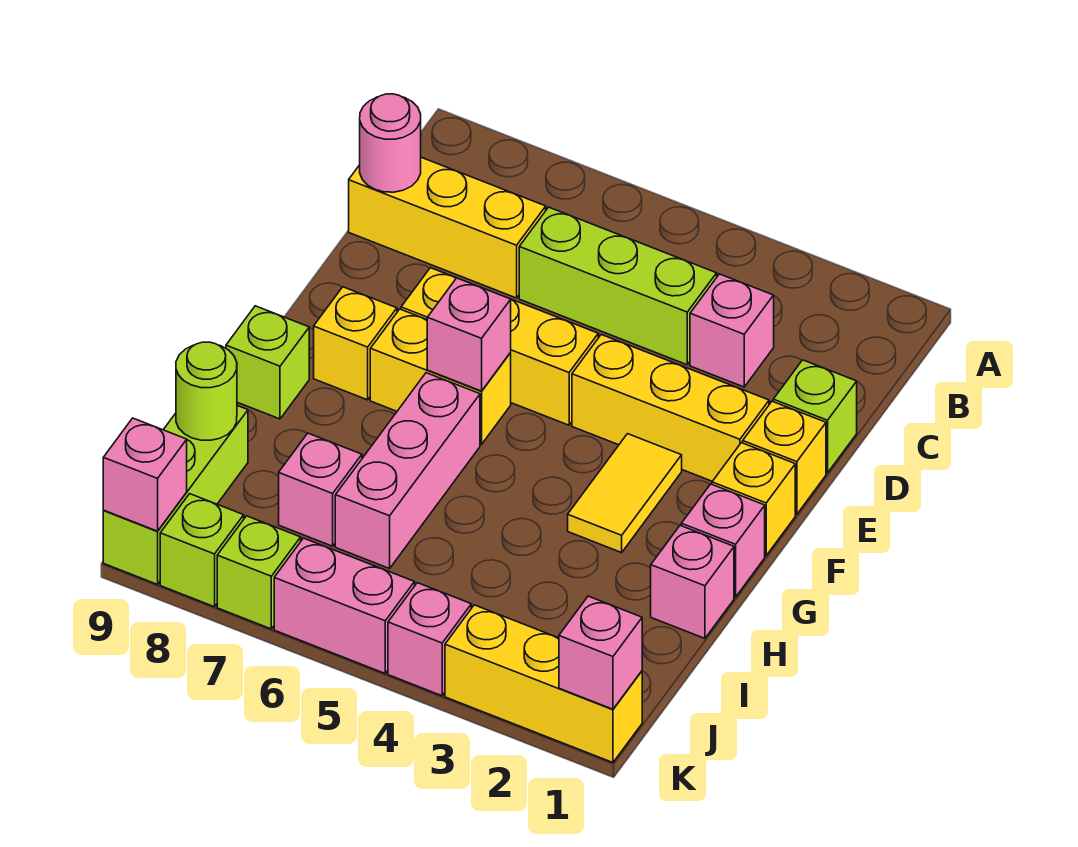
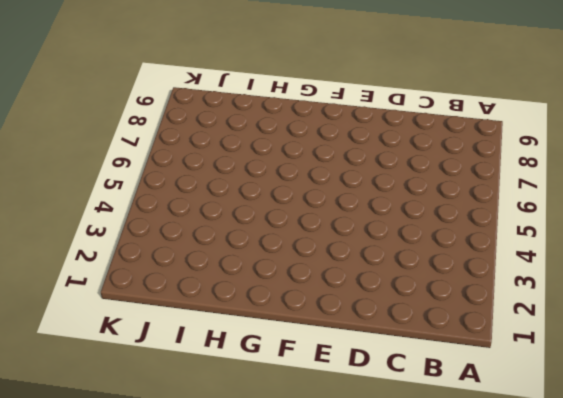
none -> pink 1x1 brick [690,274,774,387]
none -> lime 1x3 brick [519,207,717,365]
none -> yellow 1x3 brick [349,157,546,298]

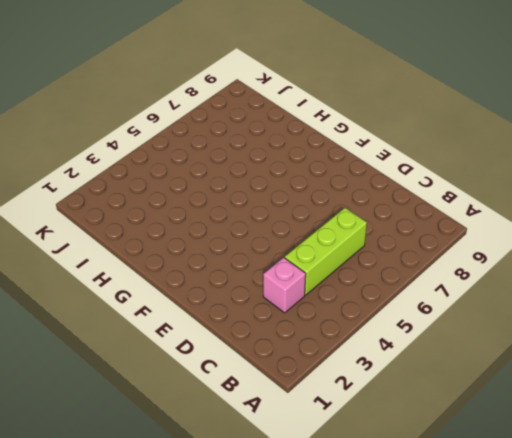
none -> yellow 1x3 brick [349,157,546,298]
none -> lime 1x1 brick [773,360,857,473]
none -> yellow 1x1 brick [743,401,826,514]

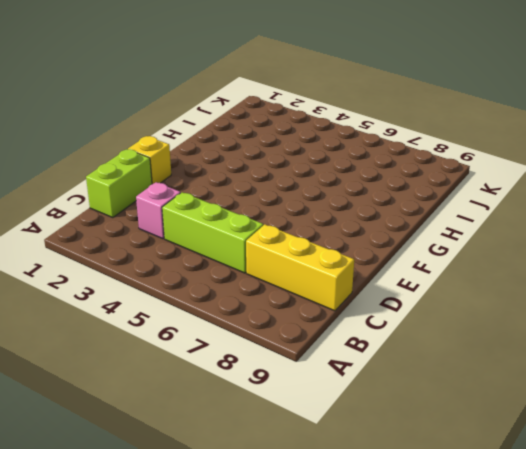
lime 1x2 brick [86,149,152,218] -> lime 1x1 brick [773,360,857,473]
none -> yellow 1x3 brick [572,335,769,481]
none -> yellow 1x3 brick [401,268,598,425]
none -> yellow 1x1 brick [712,443,795,556]

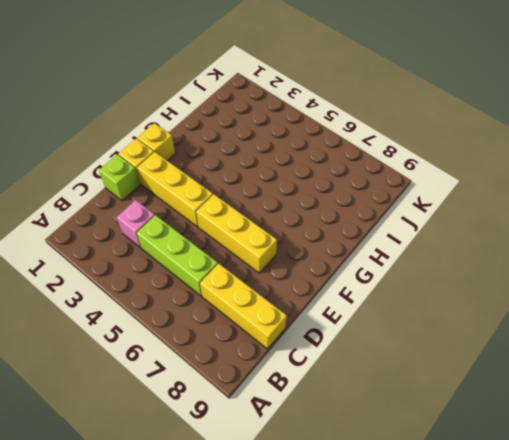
none -> yellow 1x2 tile [568,434,682,553]
none -> yellow 1x2 brick [370,309,511,444]
none -> yellow 1x1 brick [314,287,397,400]

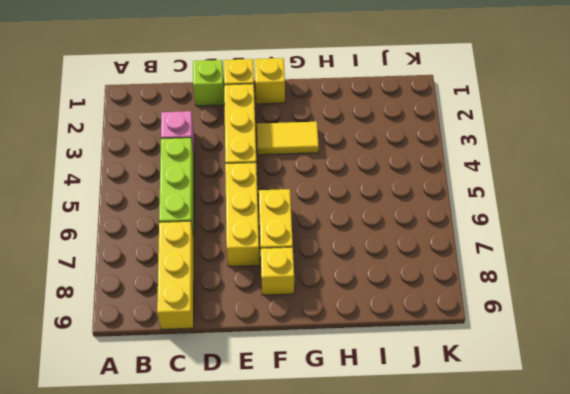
none -> pink 1x1 brick [681,484,765,597]
none -> pink 1x3 brick [335,373,480,568]
none -> lime 1x1 brick [226,306,309,419]

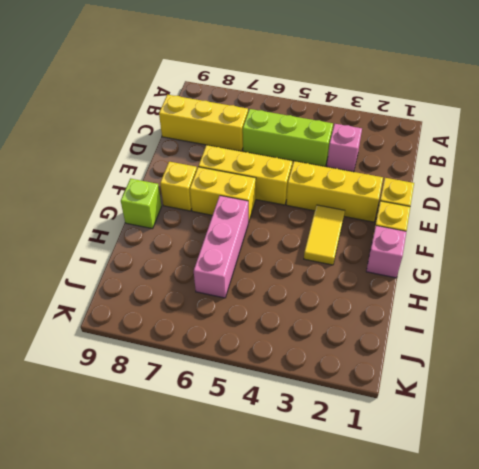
none -> lime 1x1 brick [773,360,857,473]
none -> pink 1x1 brick [651,526,734,638]
none -> pink 1x1 brick [279,433,362,546]

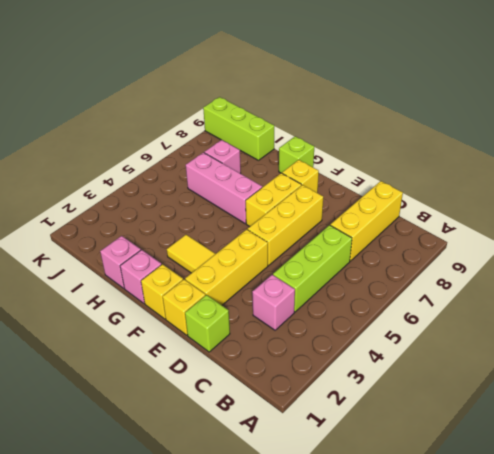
none -> yellow 1x3 brick [445,605,642,763]
none -> pink 1x1 brick [388,583,471,696]
none -> pink 1x2 brick [274,538,415,673]

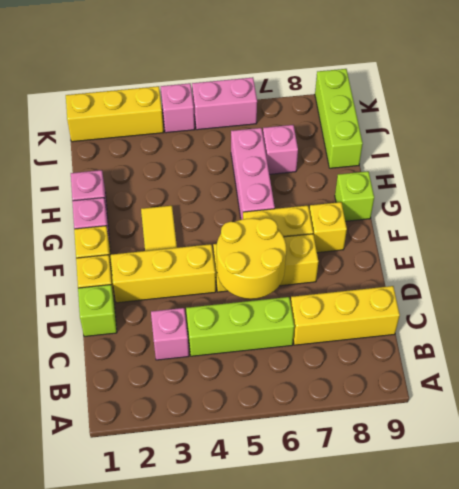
yellow 2x2 round brick [217,218,286,299] -> none
none -> lime 1x1 brick [217,516,301,629]
none -> lime 1x1 brick [160,494,244,607]
none -> pink 1x1 round brick [360,94,421,192]

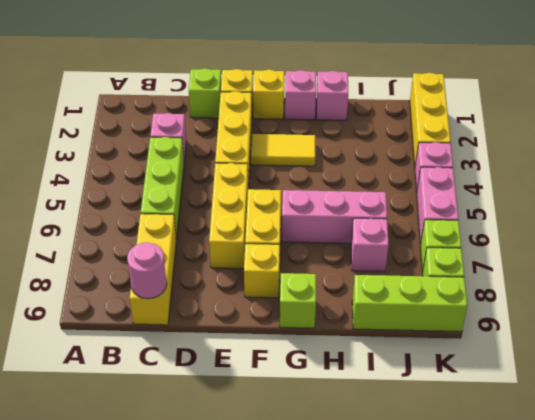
none -> pink 1x1 brick [427,278,511,391]
none -> lime 1x1 round brick [176,342,237,440]
none -> pink 1x1 brick [559,596,642,709]

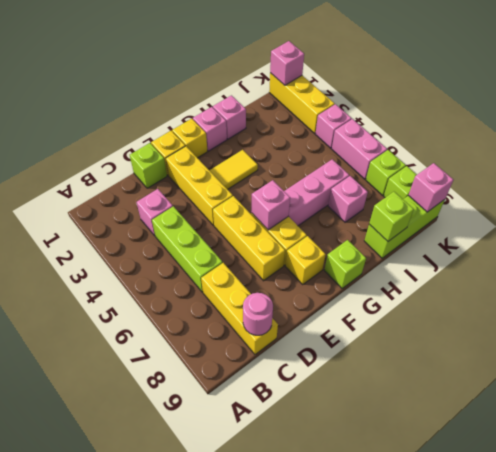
lime 1x1 brick [369,192,414,241] -> lime 1x1 round brick [176,342,237,440]

